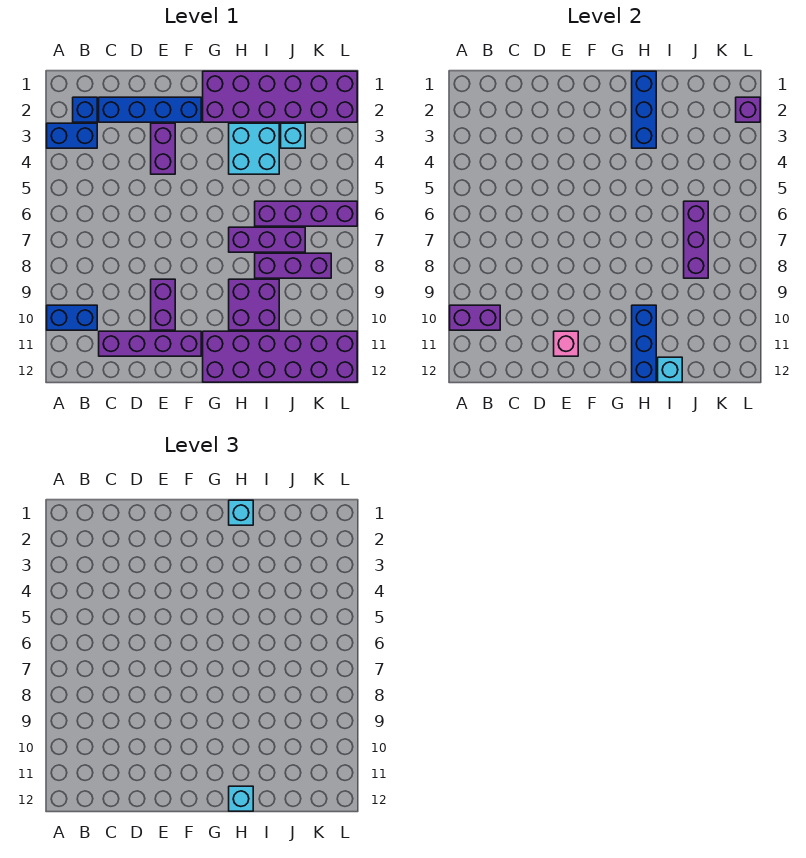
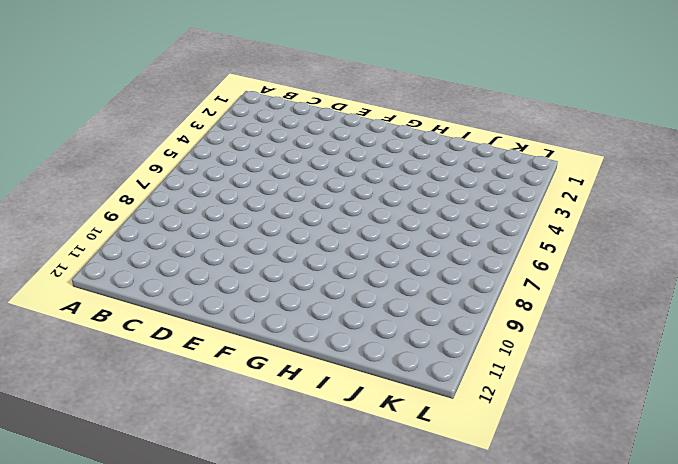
none -> blue 1x2 brick [47,123,97,148]
none -> blue 1x2 brick [47,305,97,330]
none -> blue 1x1 brick [73,97,97,122]

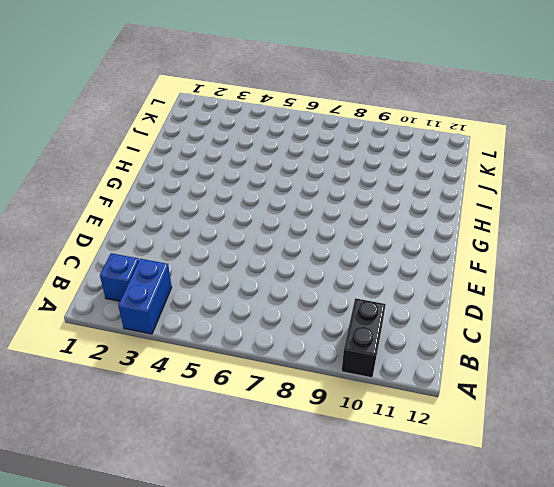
black 1x2 brick [341,298,386,378] -> blue 1x2 brick [47,305,97,330]
none -> blue 1x4 brick [99,97,201,122]
none -> purple 1x4 brick [99,331,201,356]
none -> purple 1x2 brick [151,123,175,174]

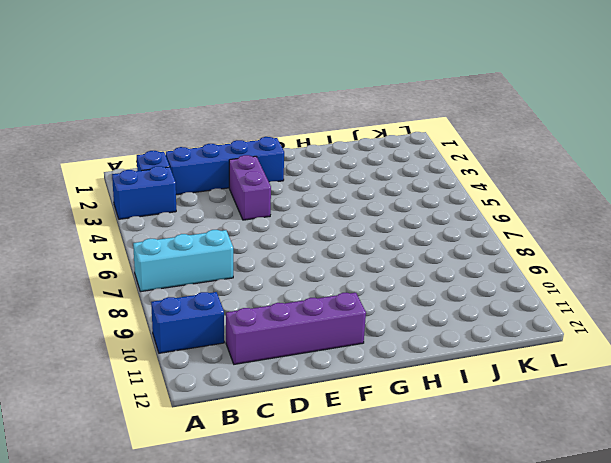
cyan 1x3 brick [133,230,233,292] -> none
none -> purple 1x2 brick [151,279,175,330]
none -> purple 2x6 brick [203,71,357,122]
none -> purple 2x6 brick [203,331,357,382]

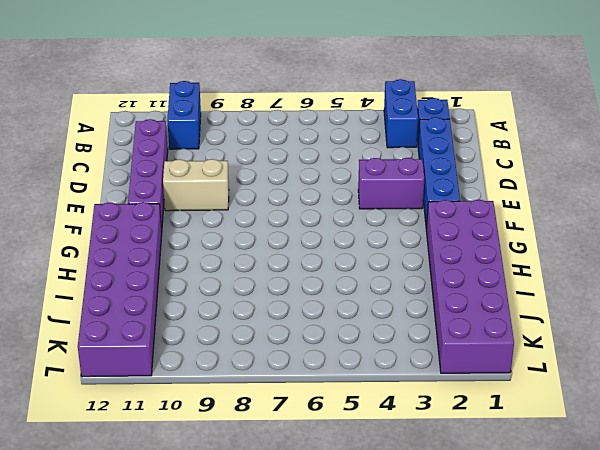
tan 1x2 brick [163,159,229,211] -> purple 1x2 brick [151,279,175,330]
none -> cyan 2x2 brick [229,123,279,174]
none -> purple 1x3 brick [229,227,305,252]
none -> purple 2x2 brick [229,279,279,330]

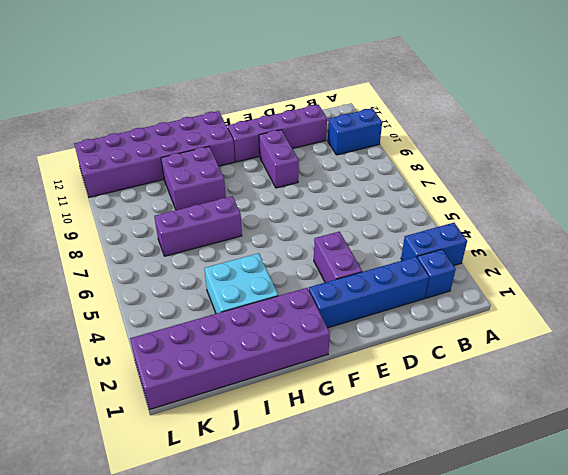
none -> purple 1x4 brick [255,201,357,226]
none -> purple 1x3 brick [255,253,331,278]
none -> cyan 1x1 brick [281,123,305,148]

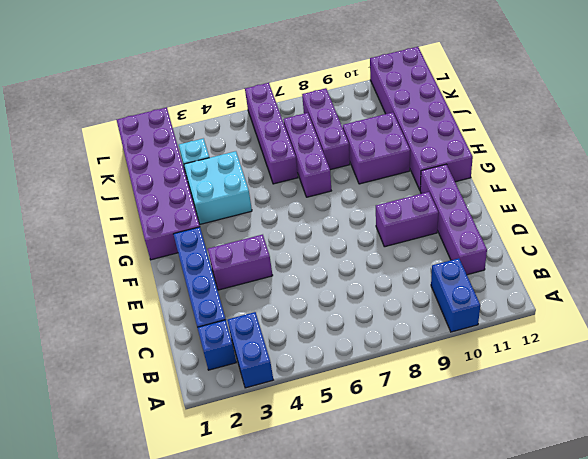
none -> purple 1x2 brick [450,305,500,330]
none -> pink 1x1 brick [554,331,578,356]
none -> blue 1x3 brick [632,71,656,148]

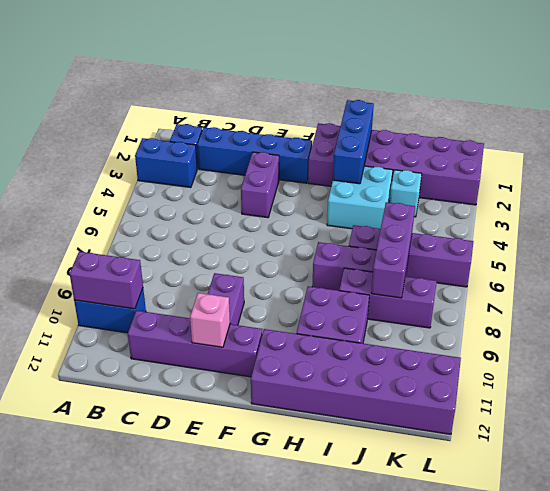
none -> blue 1x3 brick [632,305,656,382]
none -> cyan 1x1 brick [658,357,682,382]
none -> purple 1x1 brick [736,97,760,122]

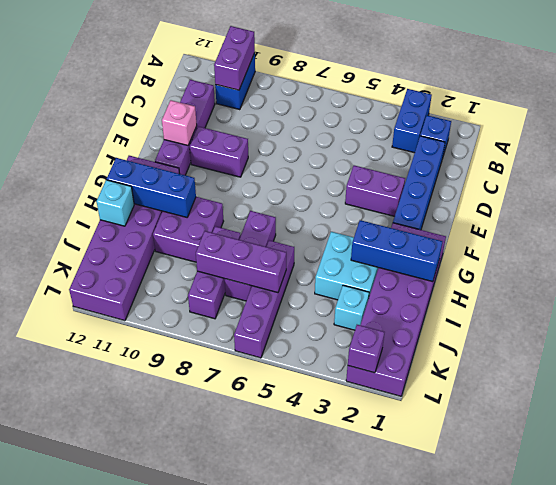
none -> cyan 1x1 brick [229,500,253,525]
none -> cyan 1x1 brick [229,786,253,811]

